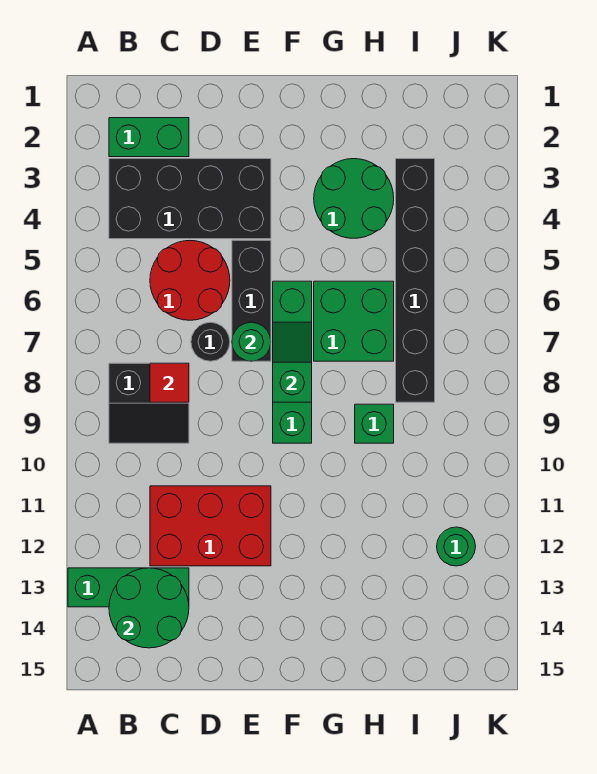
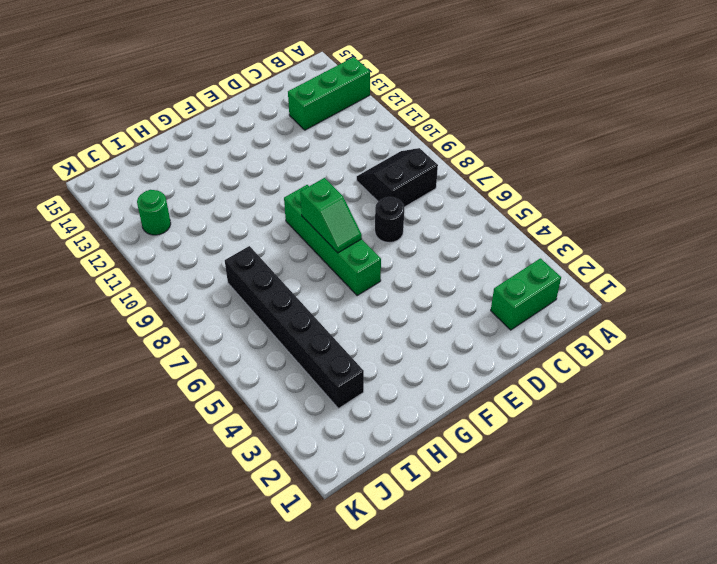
none -> black 2x4 brick [109,159,271,239]
none -> red 2x2 round brick [150,241,230,320]
none -> red 2x3 brick [150,486,271,566]

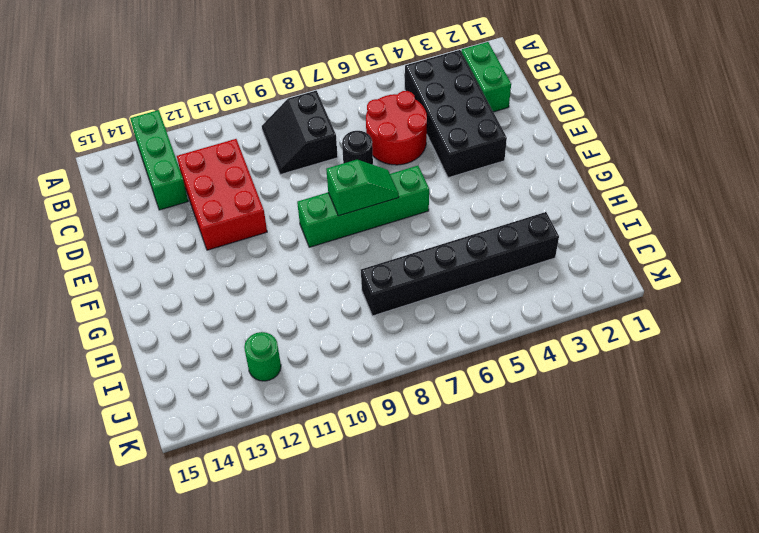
none -> black 1x3 brick [232,240,271,361]
none -> green 2x2 round brick [314,159,394,238]
none -> green 2x2 brick [314,281,394,361]

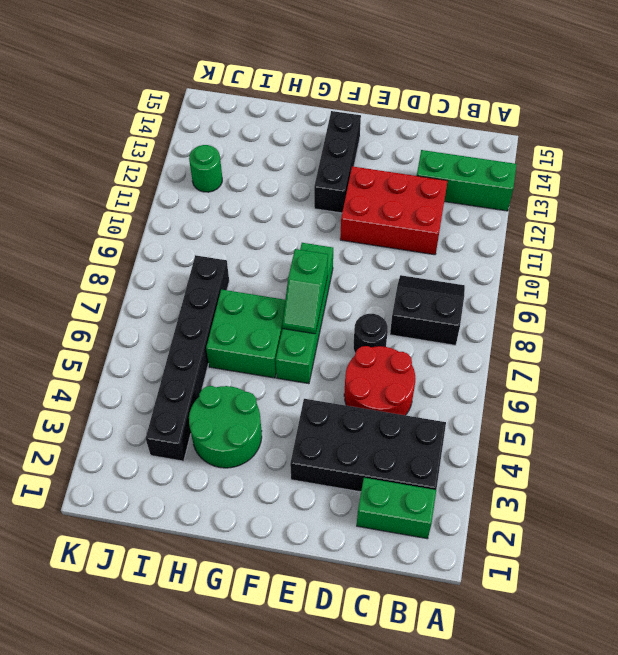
black 1x3 brick [314,111,361,213] -> black 1x3 brick moved to [232,240,271,361]
none -> green 1x1 brick [355,404,394,443]
none -> green 2x2 round brick [109,568,189,648]
none -> red 1x1 tile [150,363,189,402]

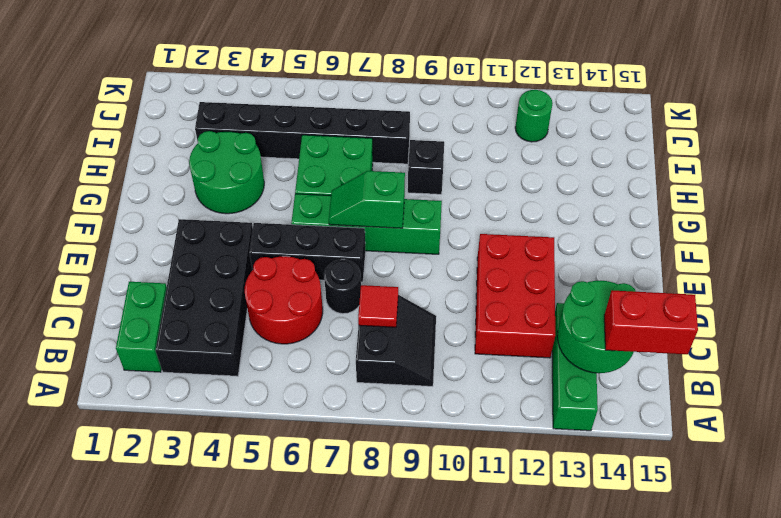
red 1x2 brick [604,290,698,354] -> none
black 1x1 brick [408,140,444,194] -> green 1x1 brick [355,404,394,443]
none -> green 1x1 round brick [232,322,271,361]

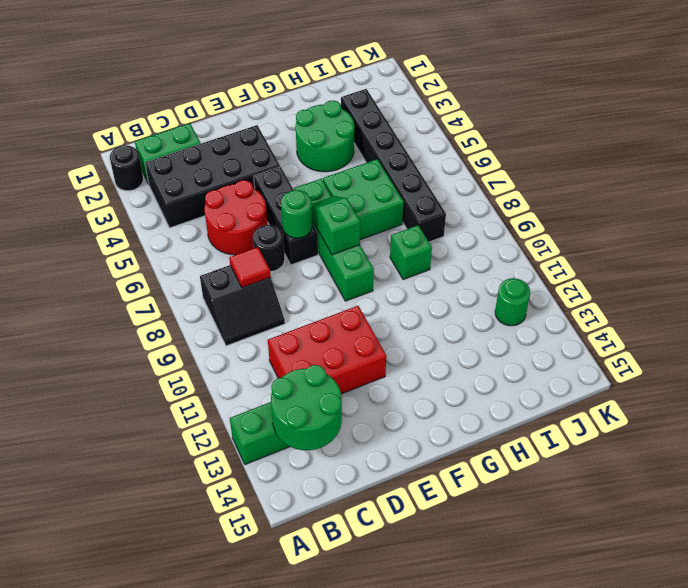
black 1x1 round brick [110,145,143,191] -> none

